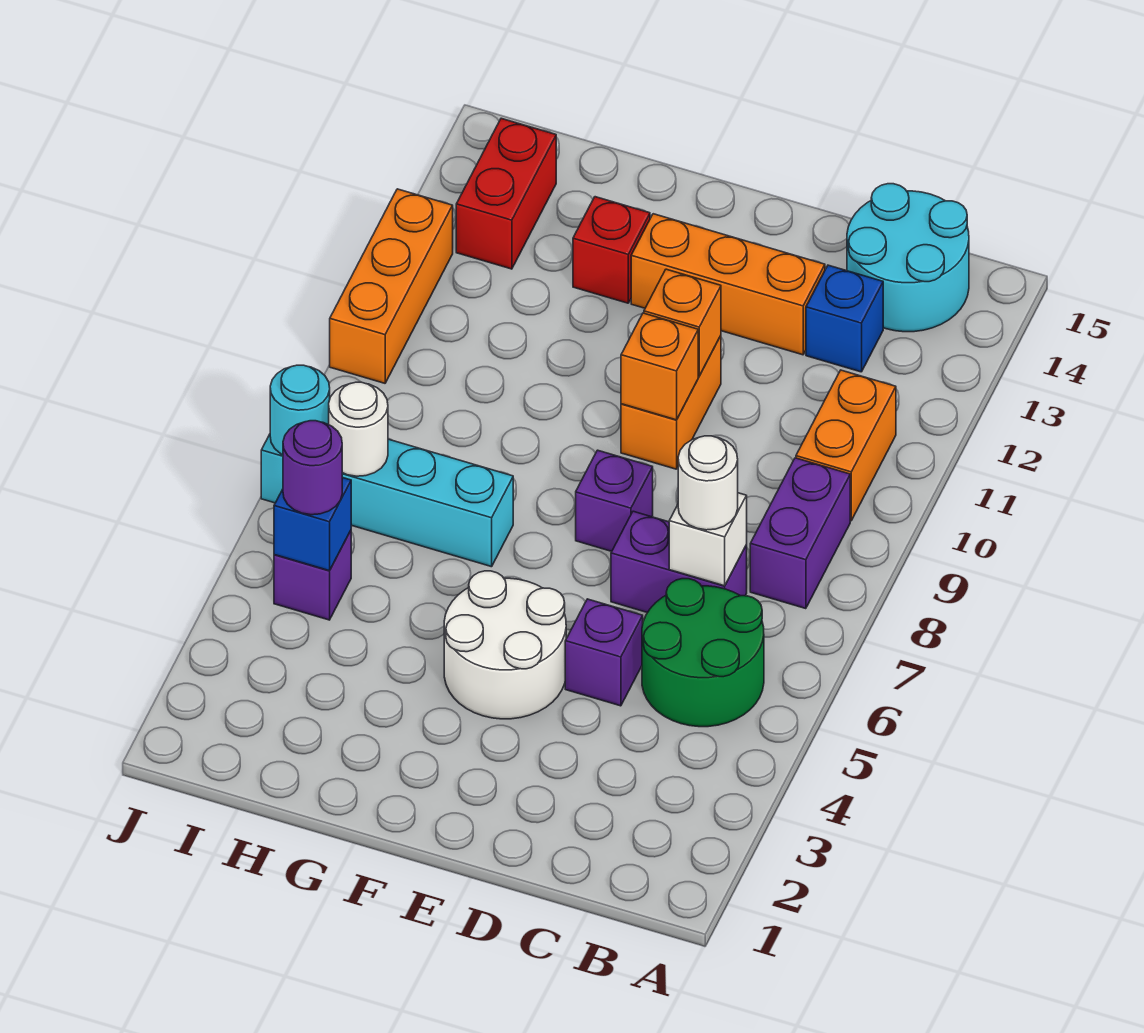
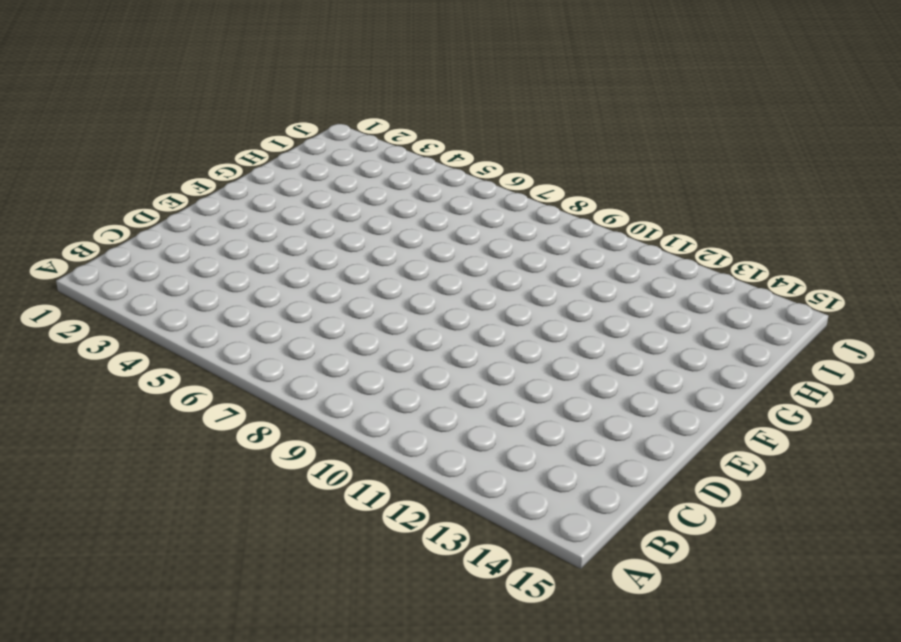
none -> green 2x2 round brick [642,579,764,727]
none -> purple 1x2 brick [750,458,850,609]
none -> orange 1x2 brick [796,370,896,521]

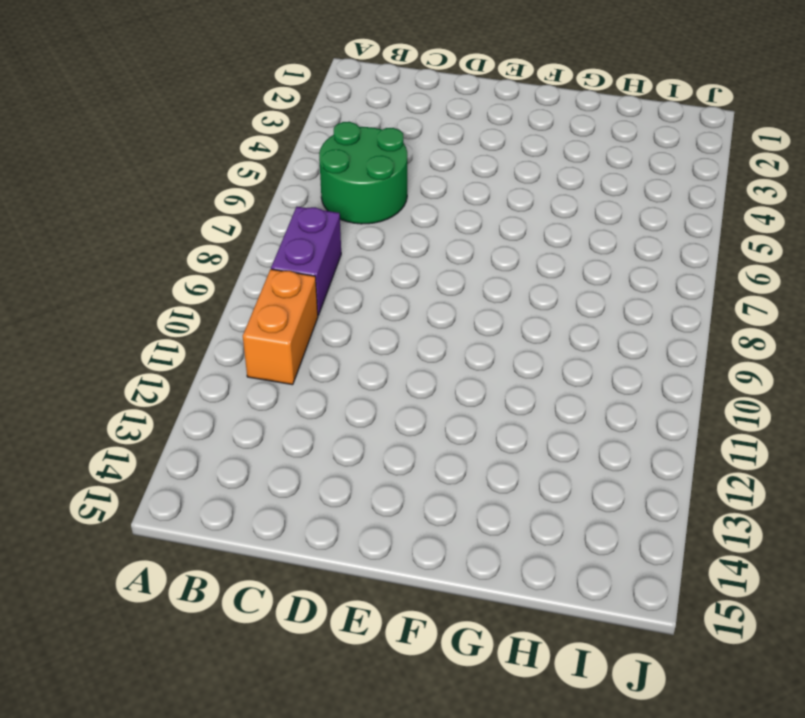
none -> cyan 2x2 round brick [847,184,969,332]
none -> purple 1x2 brick [611,511,747,613]
none -> blue 1x1 brick [806,265,883,372]

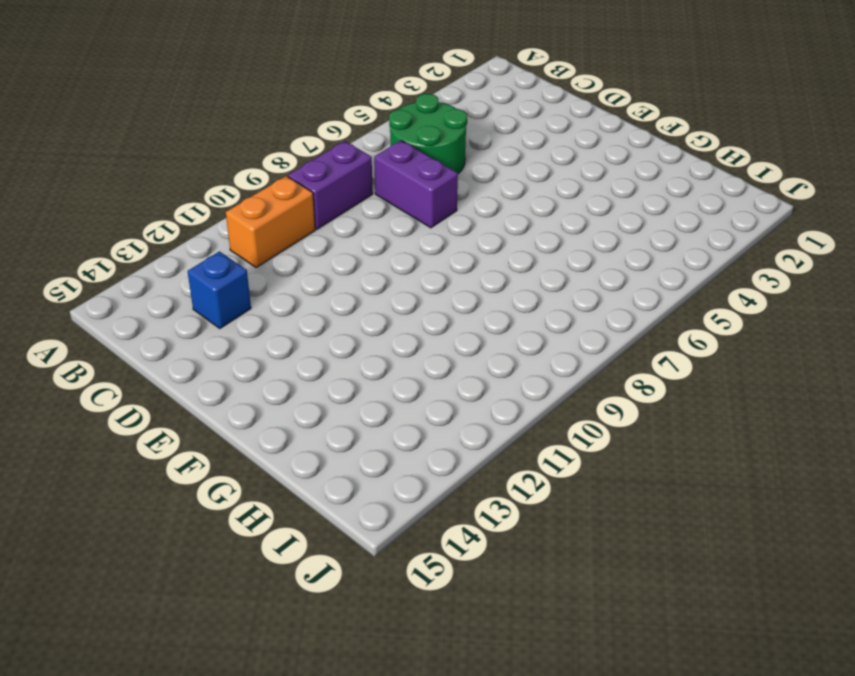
none -> cyan 2x2 round brick [847,184,969,332]
none -> purple 1x1 brick [565,599,643,706]
none -> orange 1x3 brick [631,214,825,355]

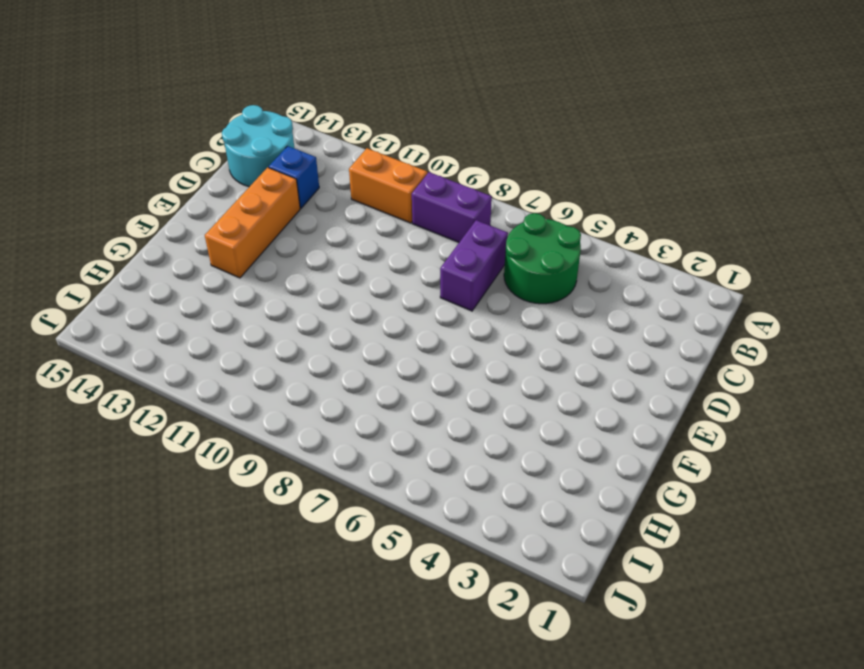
none -> purple 1x1 brick [565,599,643,706]
none -> white 2x2 round brick [444,571,566,719]
none -> purple 1x1 brick [576,450,653,551]

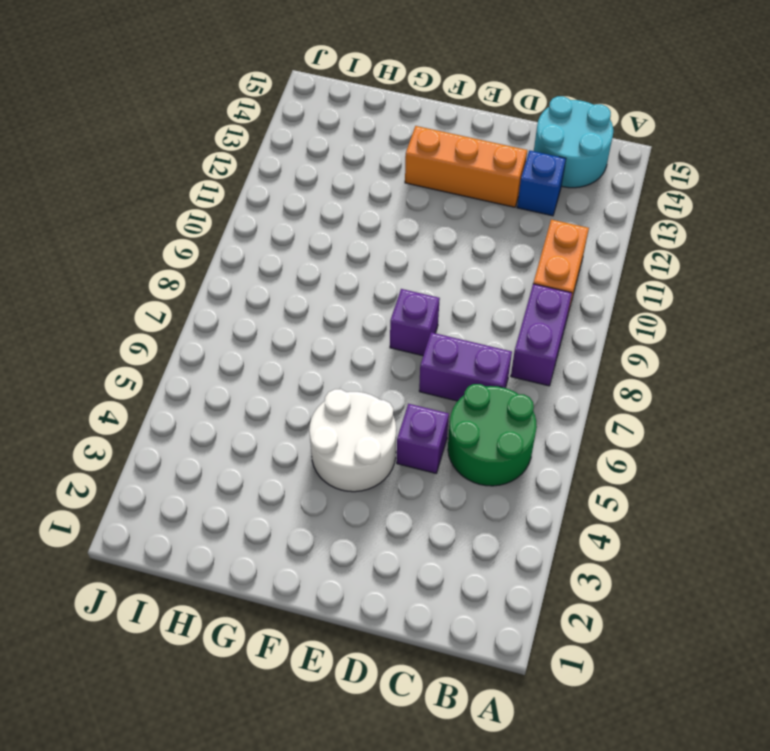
none -> orange 1x2 brick [621,336,721,469]
none -> cyan 1x4 brick [261,434,513,567]
none -> red 1x1 brick [573,197,650,303]

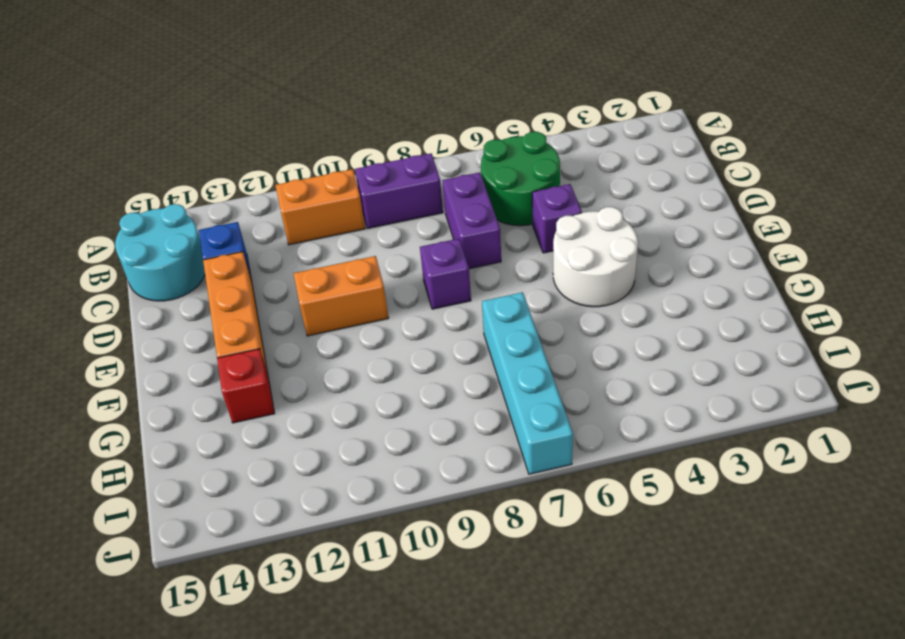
none -> purple 1x1 brick [274,531,351,620]
none -> red 1x2 brick [456,118,556,269]
none -> orange 1x3 brick [330,189,453,383]

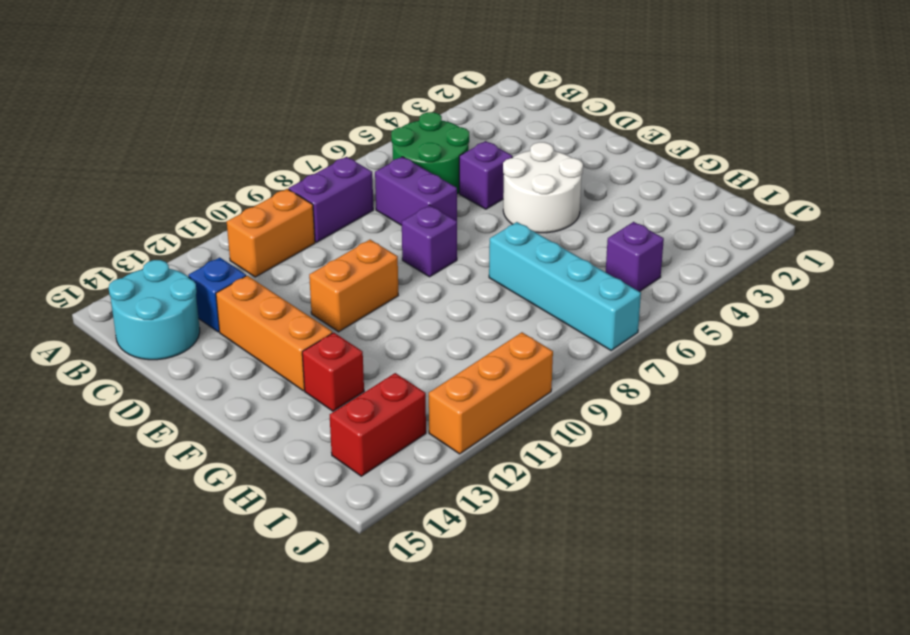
none -> white 1x1 brick [669,493,747,586]
none -> orange 1x1 brick [621,313,698,420]
none -> orange 1x1 brick [644,269,721,376]

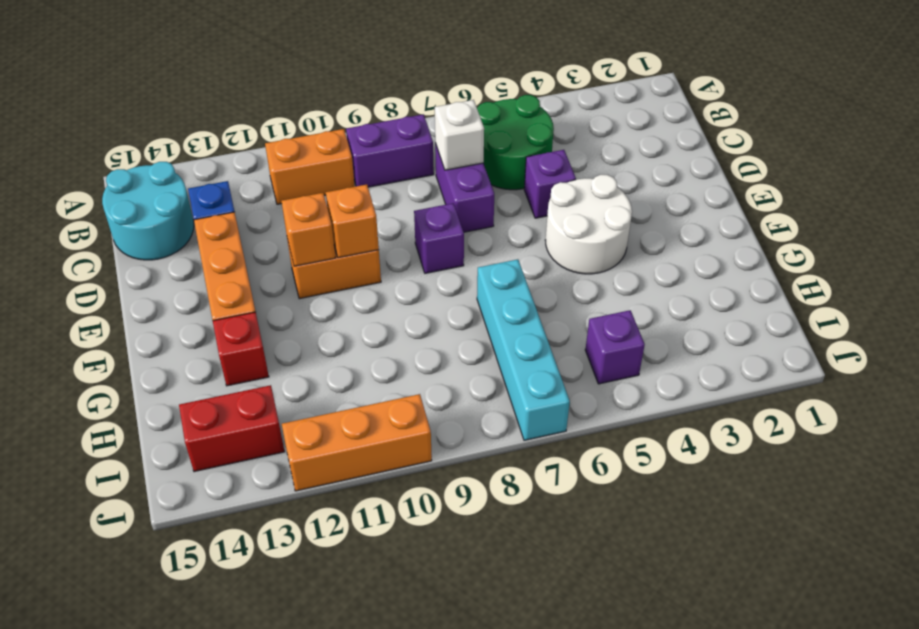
none -> blue 1x1 brick [274,478,351,571]
none -> white 1x1 round brick [329,382,388,476]
none -> cyan 1x1 round brick [270,365,330,455]

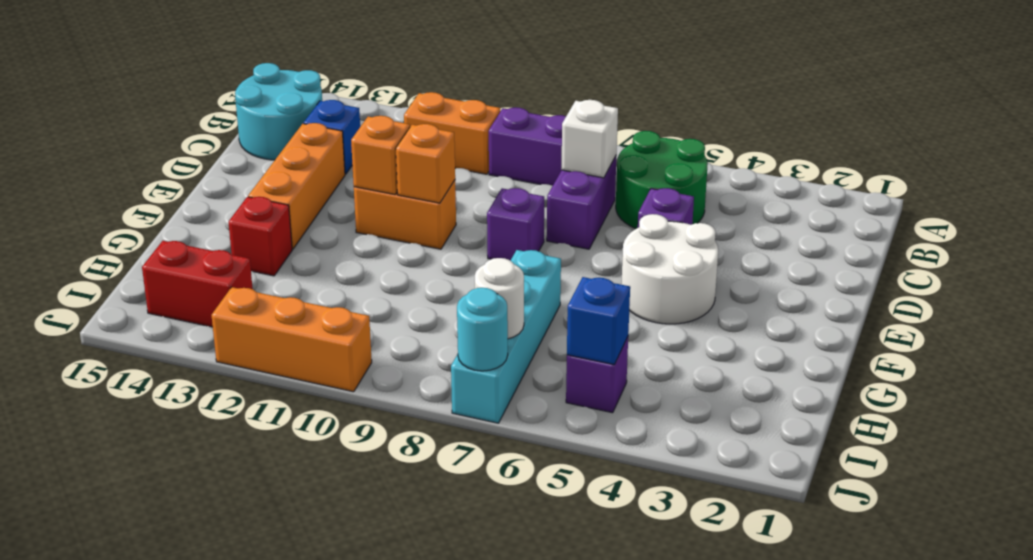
none -> white 1x1 round brick [678,436,738,530]
none -> purple 1x1 round brick [283,421,342,515]

